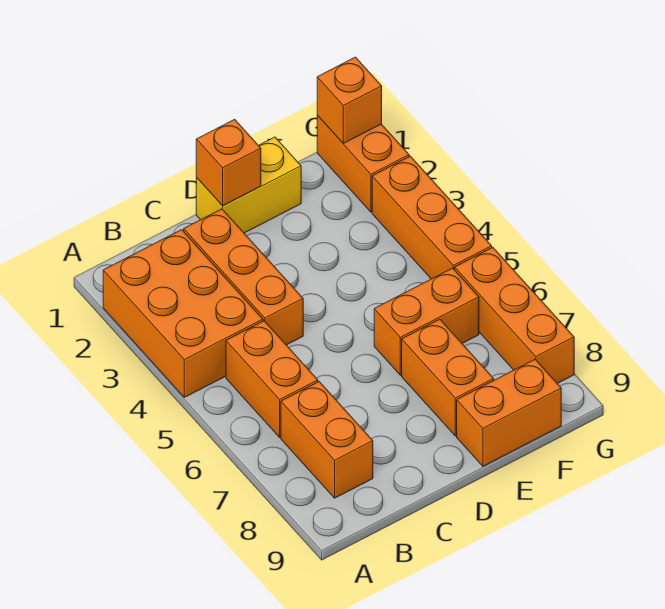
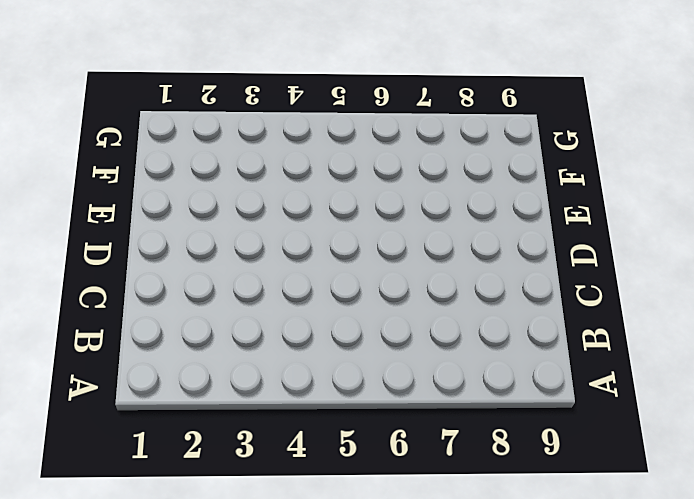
none -> orange 2x3 brick [103,230,263,397]
none -> orange 1x2 brick [226,321,318,437]
none -> orange 1x2 brick [281,382,373,498]

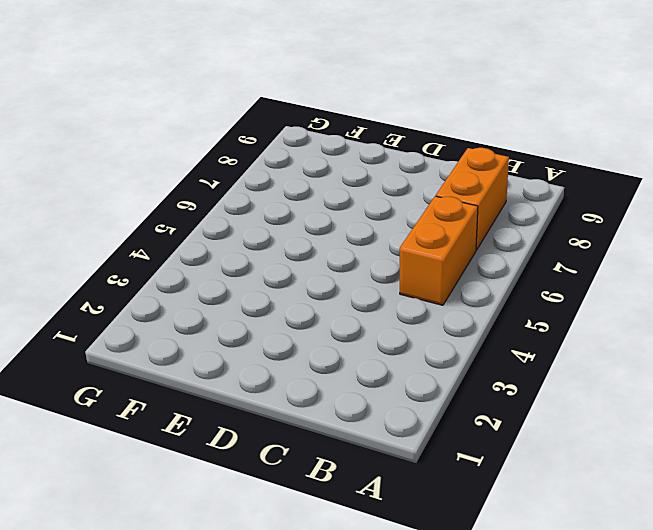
none -> orange 2x3 brick [103,230,263,397]
none -> orange 1x3 brick [184,209,303,345]
none -> yellow 1x2 brick [196,137,301,233]

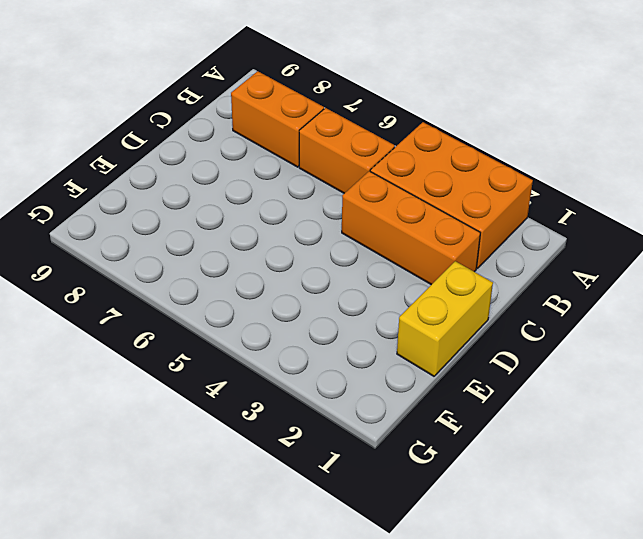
none -> orange 1x2 brick [374,268,479,375]
none -> orange 1x2 brick [402,319,494,436]
none -> orange 1x2 brick [457,359,561,466]

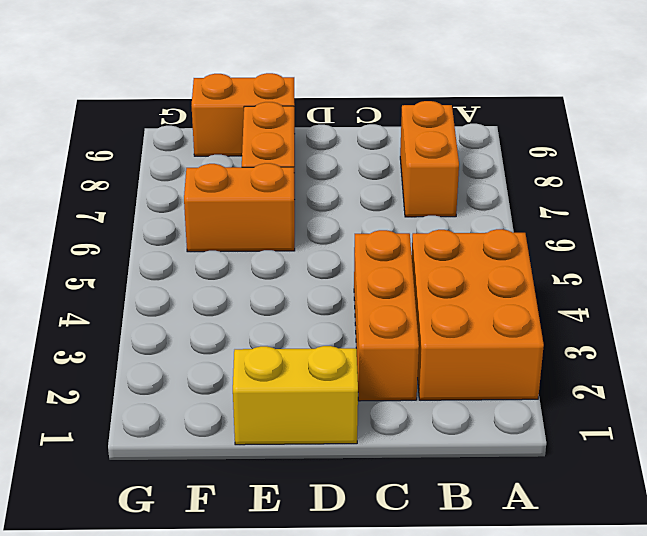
none -> orange 1x2 brick [226,321,318,437]
none -> orange 1x2 brick [317,115,409,212]
none -> orange 1x3 brick [372,156,492,279]

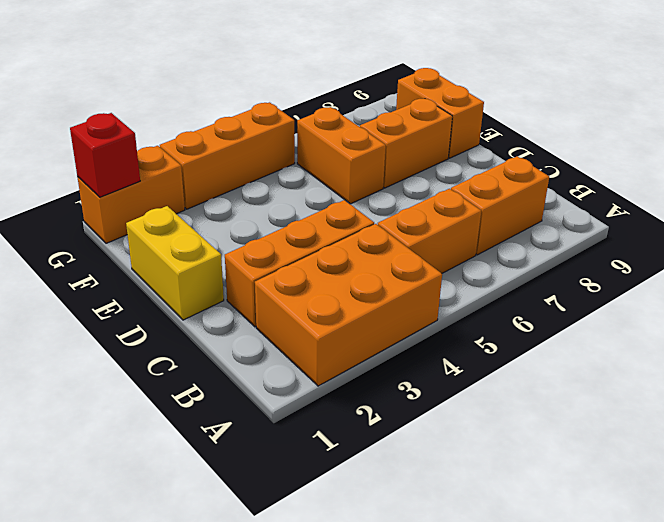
red 1x1 brick [70,113,140,197] -> orange 1x1 brick [317,57,382,143]
none -> orange 1x3 brick [455,248,574,384]
none -> orange 1x1 brick [196,119,261,206]

